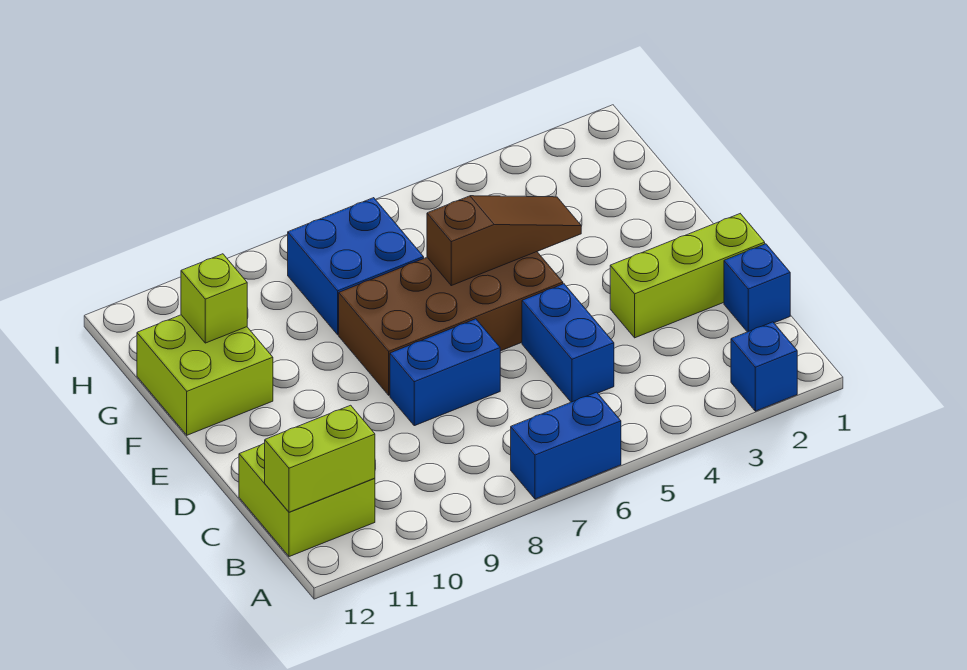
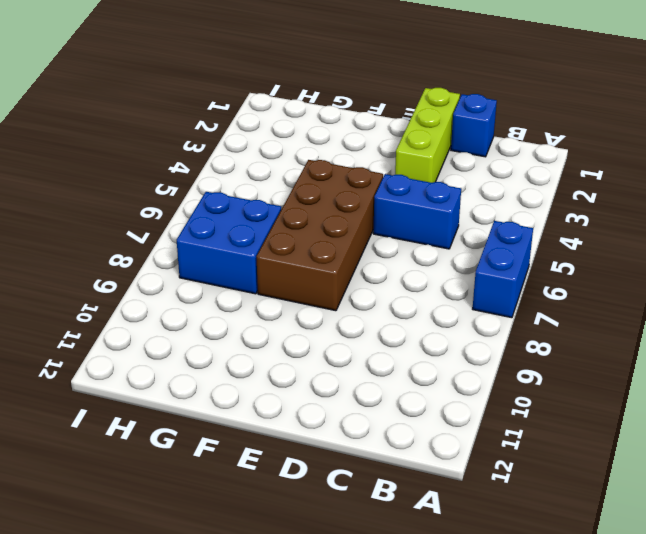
none -> blue 1x1 brick [731,322,797,411]
none -> lime 2x2 brick [239,443,375,557]
none -> blue 1x2 brick [390,319,500,426]

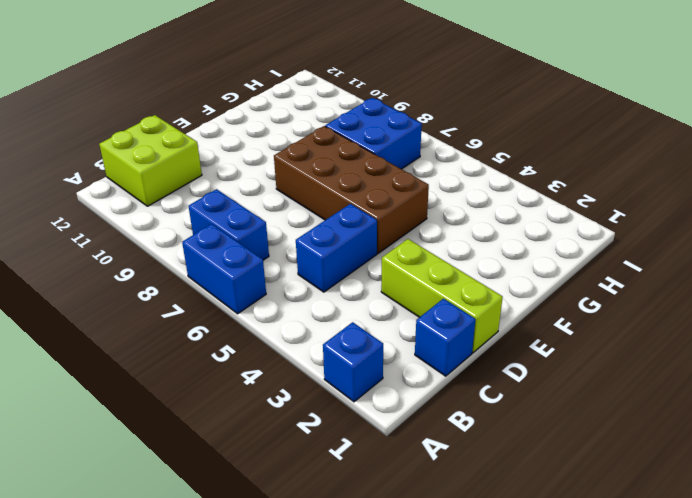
blue 1x2 brick [189,189,269,260] -> blue 1x2 brick moved to [390,319,500,426]
none -> lime 2x2 brick [137,315,273,435]
none -> lime 1x2 brick [265,405,375,512]
none -> brown 1x3 slope [427,196,581,286]

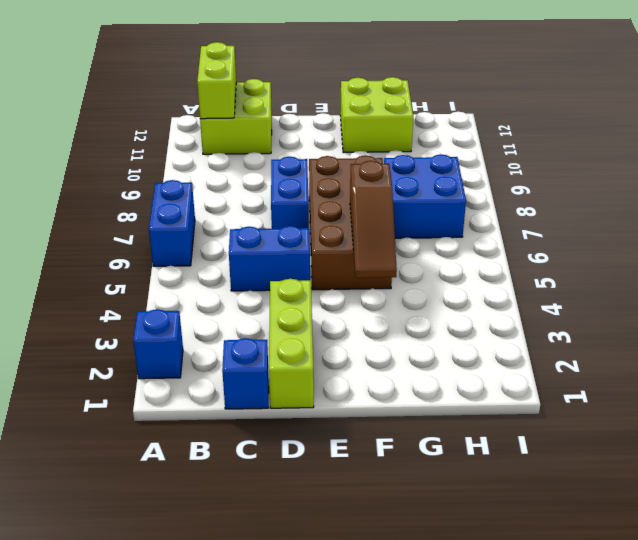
none -> lime 1x1 brick [181,254,247,343]

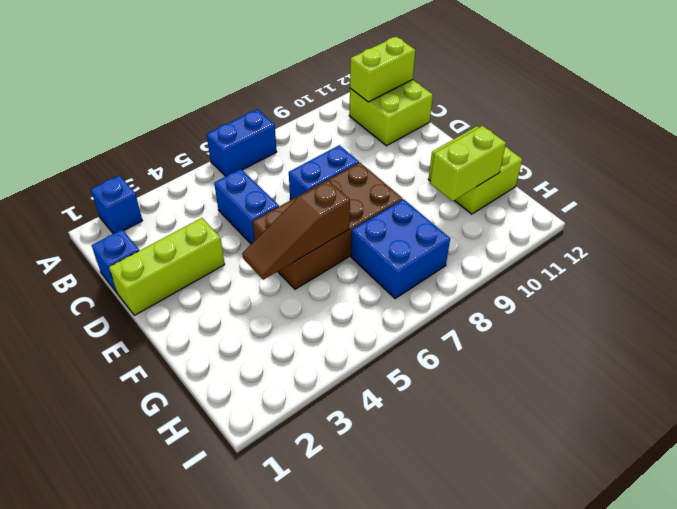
lime 1x2 brick [430,126,506,201] -> lime 1x1 brick [181,254,247,343]

